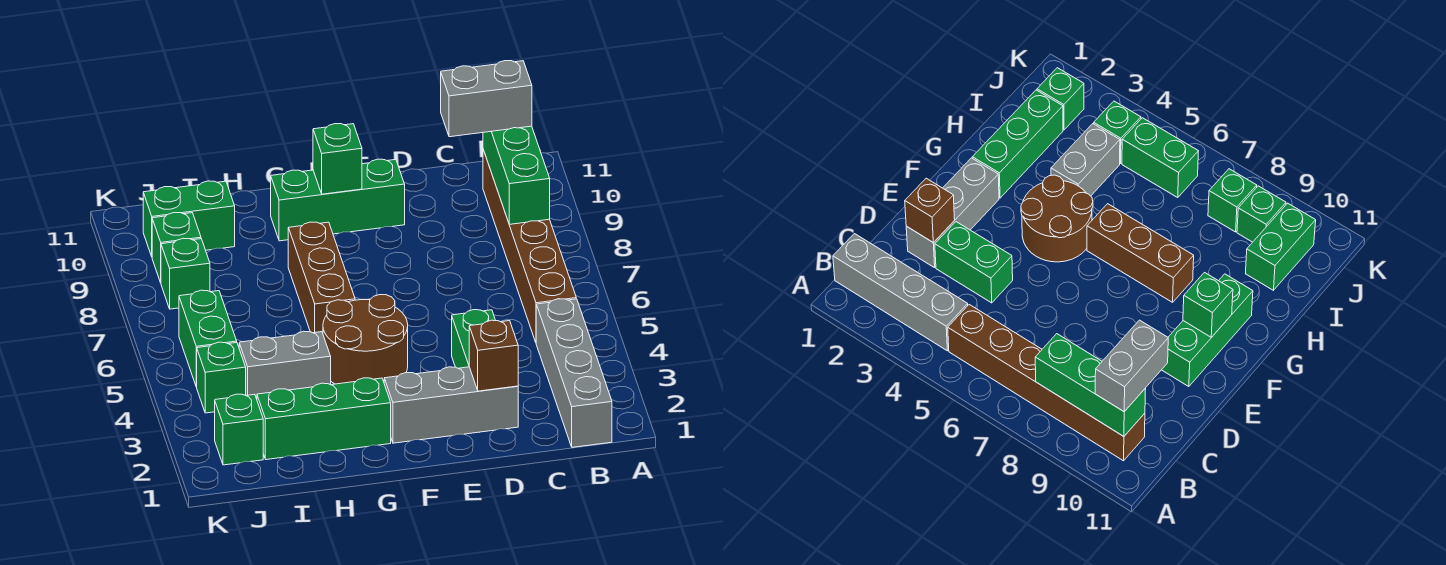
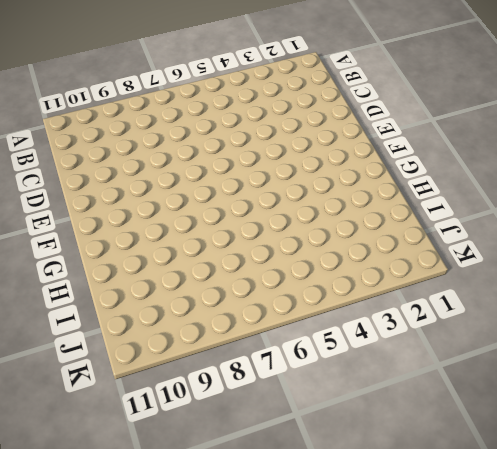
none -> grey 1x4 brick [536,299,612,447]
none -> brown 1x6 brick [483,150,576,342]
none -> grey 1x3 brick [384,367,518,443]

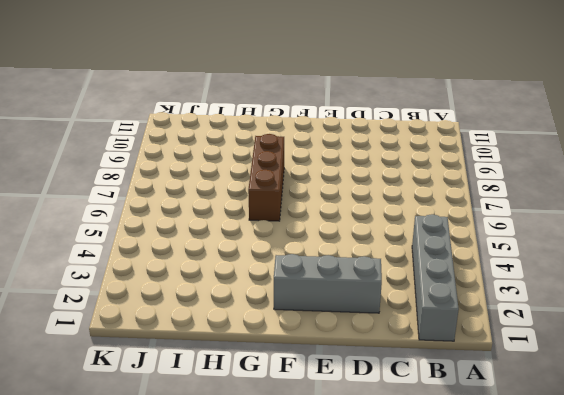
none -> brown 1x6 brick [483,150,576,342]
none -> green 1x2 brick [452,310,496,368]
none -> green 1x3 brick [271,159,405,241]

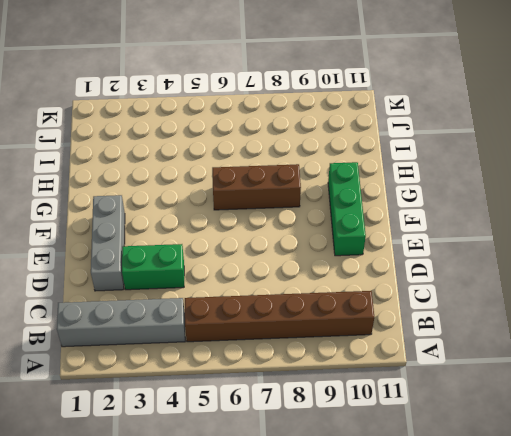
none -> brown 2x2 round brick [323,295,408,384]
none -> green 1x3 brick [257,378,391,460]
none -> grey 1x2 brick [239,331,331,399]

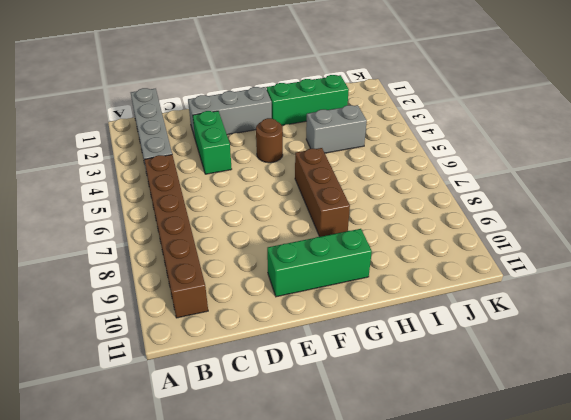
brown 1x1 round brick [256,118,283,163] -> brown 2x2 round brick [323,295,408,384]
none -> green 1x2 brick [143,181,235,256]
none -> green 1x1 brick [215,394,263,465]
none -> green 1x1 brick [197,342,246,413]

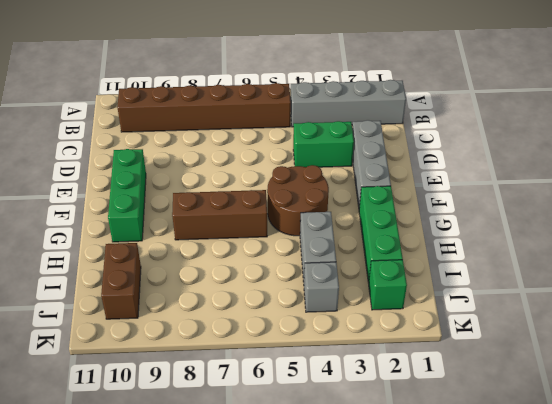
brown 1x2 brick [101,243,141,319] -> green 1x2 brick [143,181,235,256]
grey 1x1 brick [304,262,339,312] -> green 1x1 brick [197,342,246,413]
none -> green 1x2 brick [179,290,237,387]
none -> green 1x1 brick [161,238,210,309]
none -> green 1x1 brick [152,213,201,283]

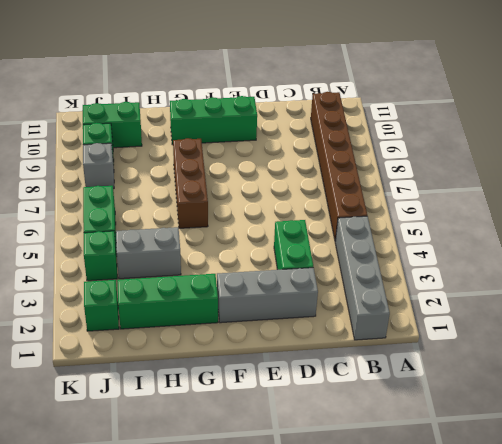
grey 1x1 brick [83,143,114,189] -> green 1x1 brick [161,238,210,309]
none -> brown 2x2 round brick [323,295,408,384]
none -> green 1x3 brick [483,126,550,224]
none -> brown 1x1 brick [469,320,518,391]

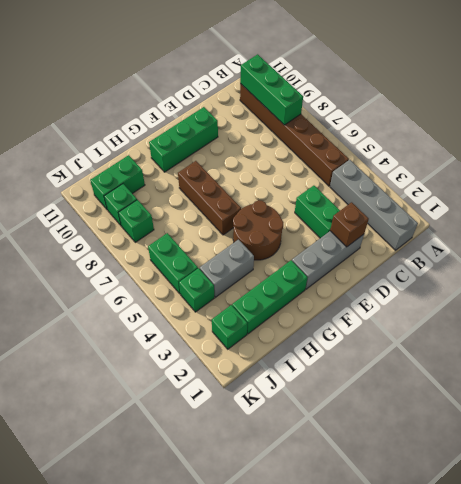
none -> green 1x1 brick [313,124,362,194]
none -> grey 1x2 brick [441,61,532,137]

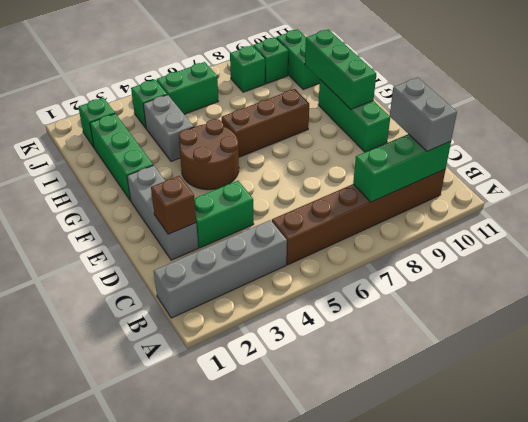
green 1x3 brick [305,29,376,109] -> green 1x1 brick [313,124,362,194]

